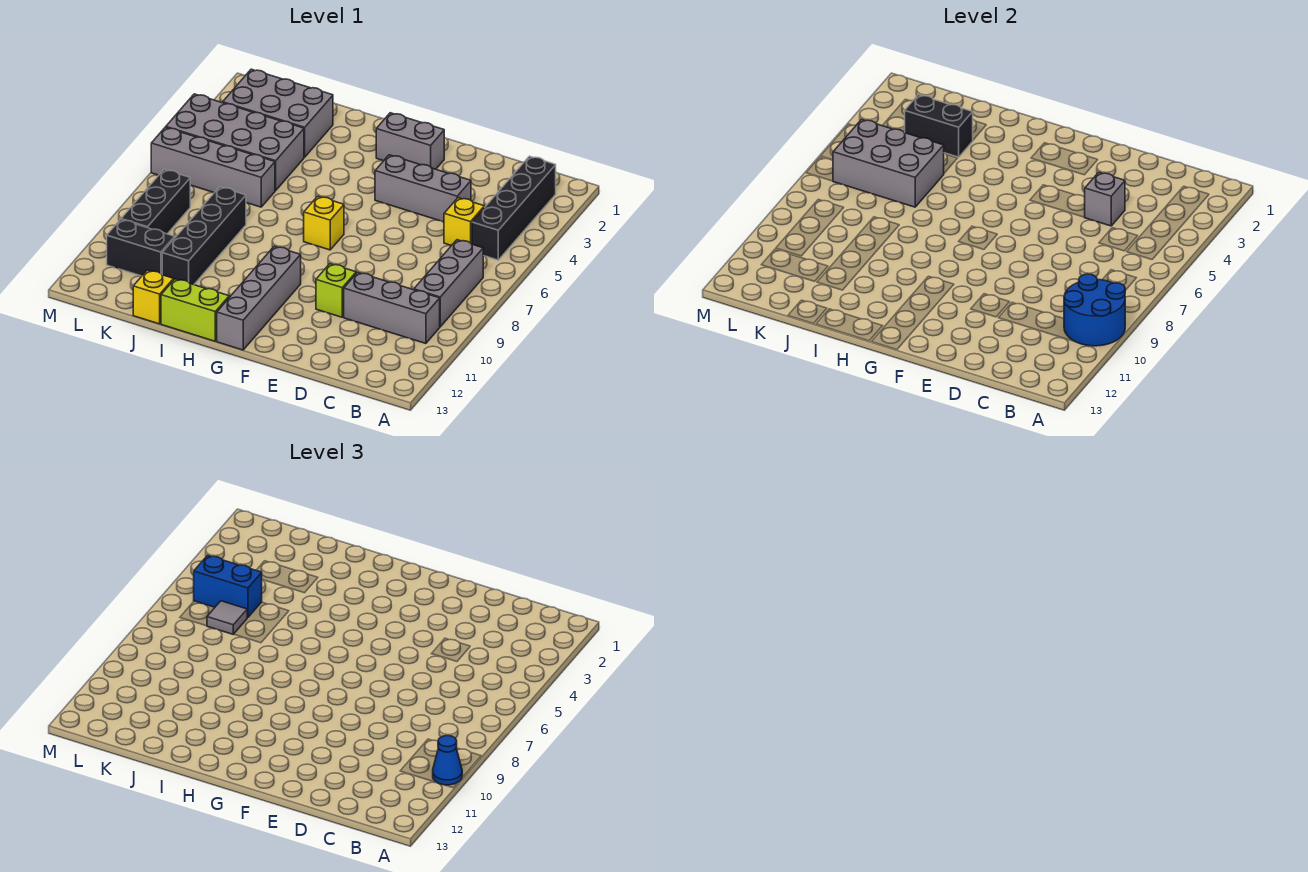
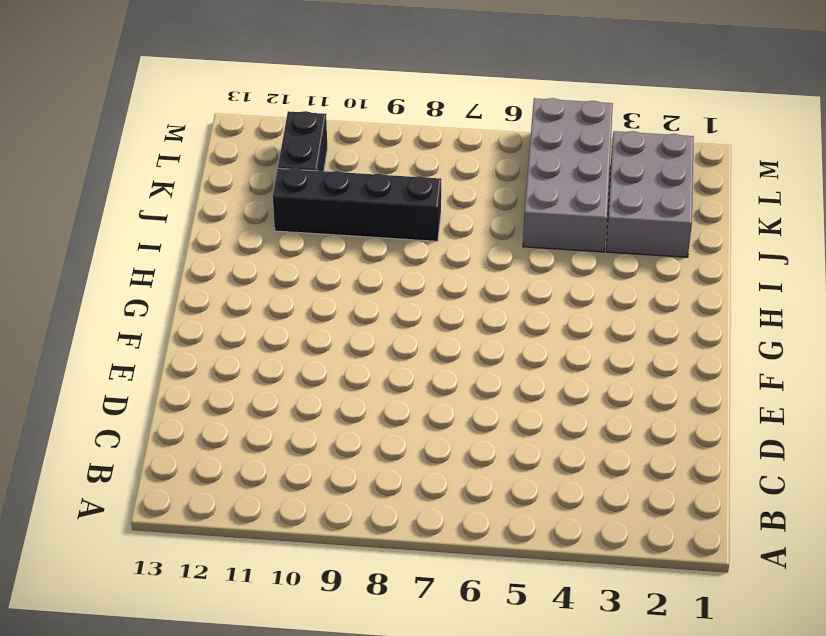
none -> black 1x4 brick [472,156,556,260]
none -> grey 1x3 brick [414,240,483,327]
none -> grey 1x3 brick [344,272,440,344]

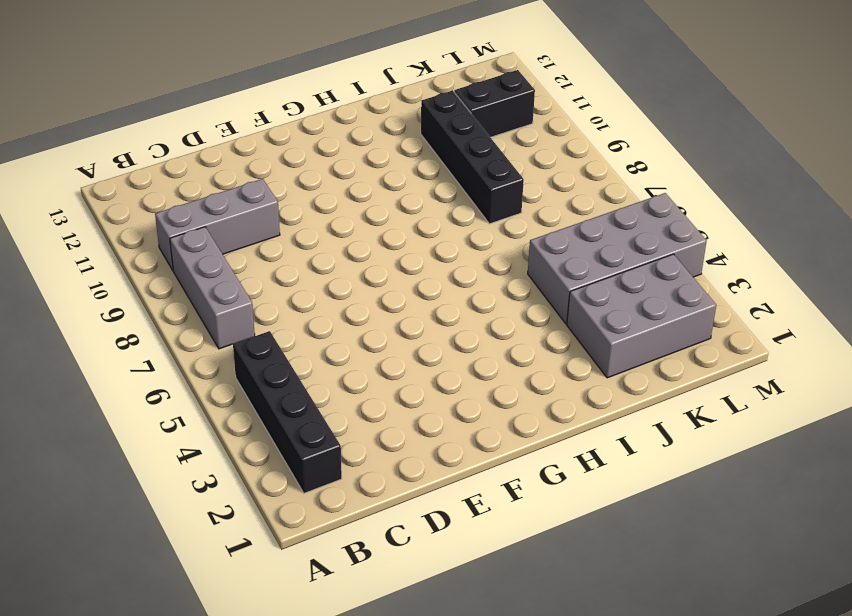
none -> yellow 1x1 brick [444,198,484,246]
none -> grey 1x3 brick [375,155,471,222]
none -> lime 1x1 brick [316,264,356,317]

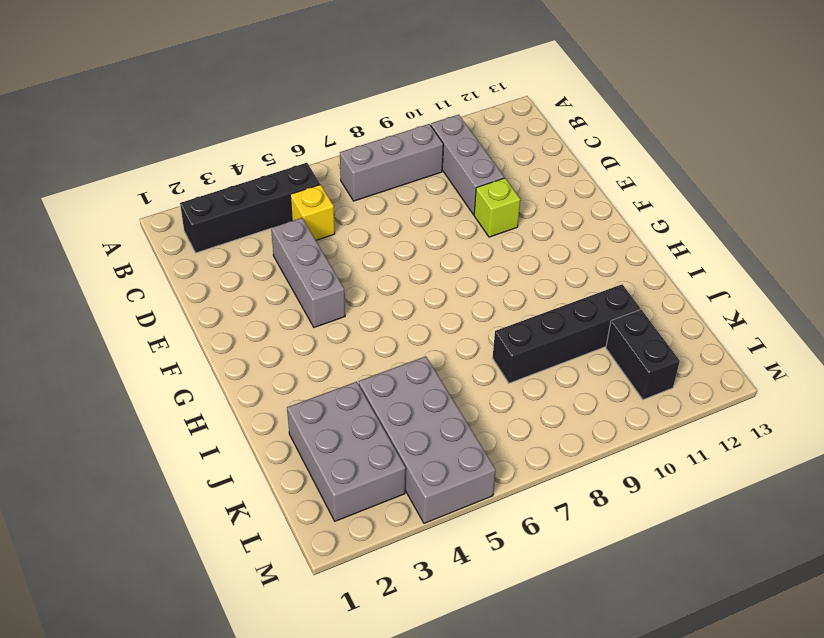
none -> grey 1x2 brick [376,113,444,169]
none -> yellow 1x1 brick [304,196,344,250]
none -> grey 1x4 brick [217,246,301,350]

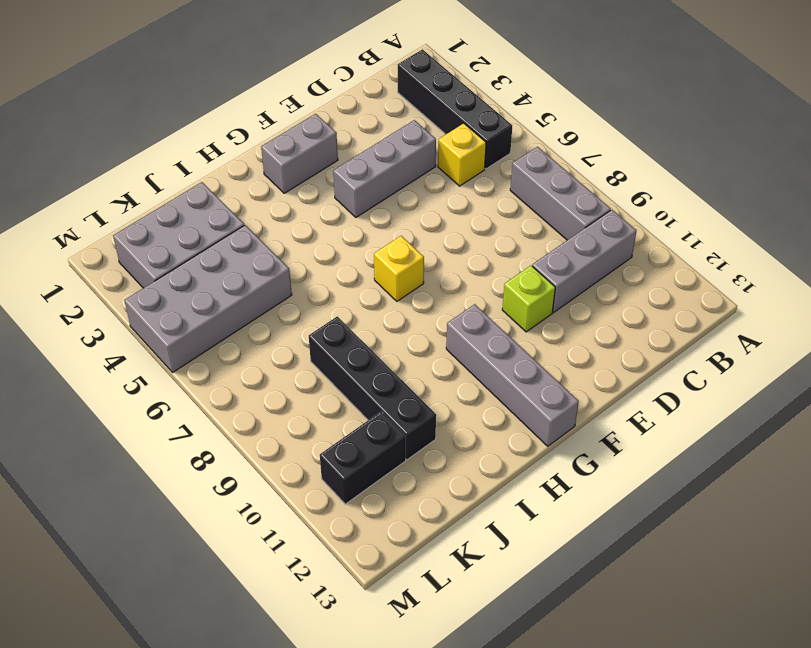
none -> lime 1x2 brick [161,279,229,341]
none -> grey 1x4 brick [151,127,275,207]
none -> yellow 1x1 brick [133,270,174,324]

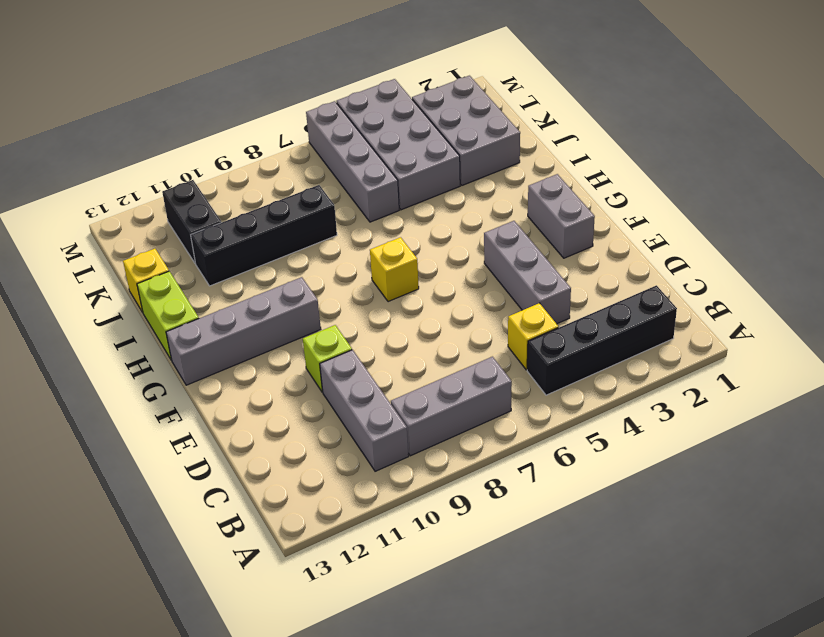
none -> black 1x3 brick [121,169,190,234]
none -> blue 2x2 round brick [1064,274,1125,346]
none -> grey 1x1 brick [1085,172,1125,226]

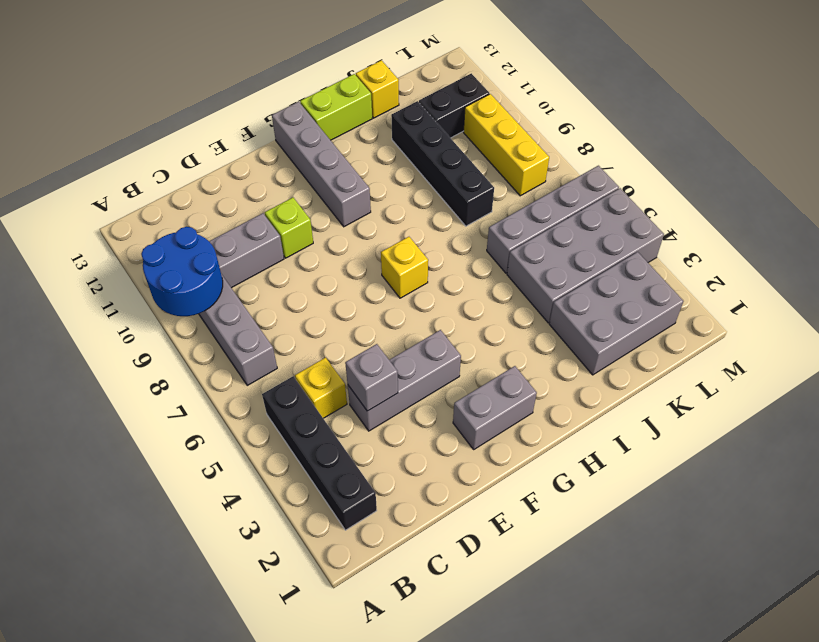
yellow 1x3 brick [463,94,549,196] -> black 1x3 brick [121,169,190,234]
none -> black 1x2 brick [905,95,973,157]
none -> grey 2x3 brick [833,119,944,207]
none -> blue 1x1 cone [433,736,462,785]

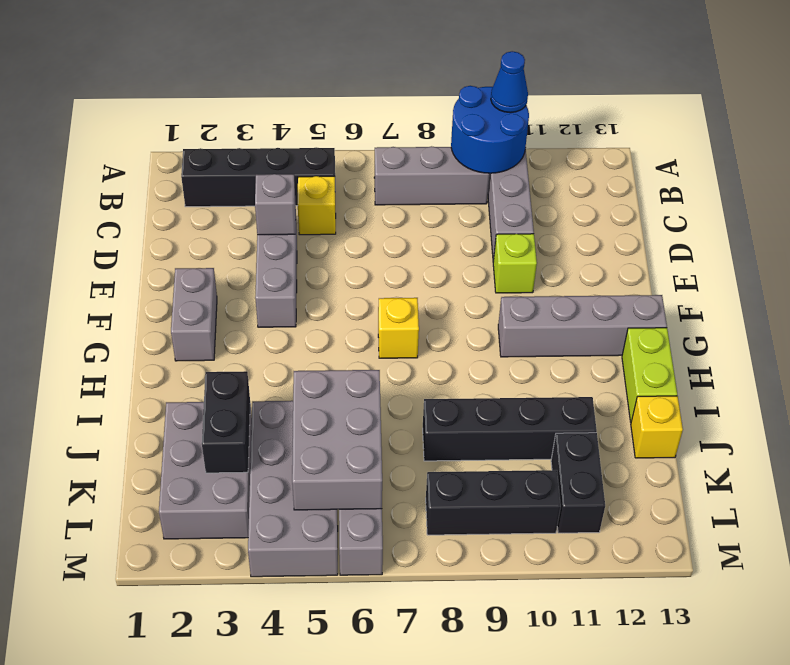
none -> blue 1x2 brick [194,555,262,618]
none -> grey 1x1 tile [207,601,247,634]

